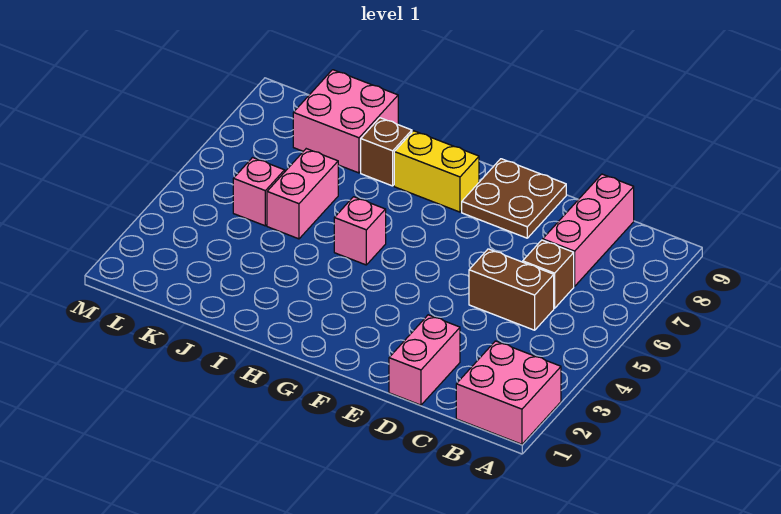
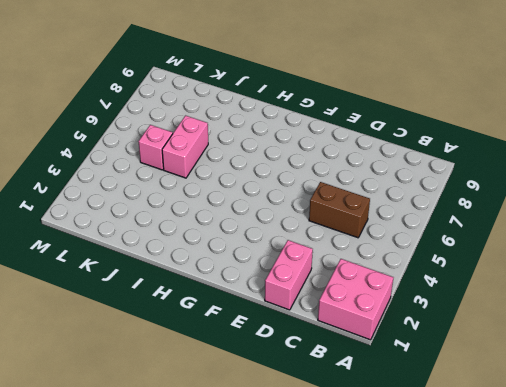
none -> brown 1x1 brick [523,240,574,308]
none -> pink 1x3 brick [543,174,634,286]
none -> brown 2x2 plate [462,159,566,238]

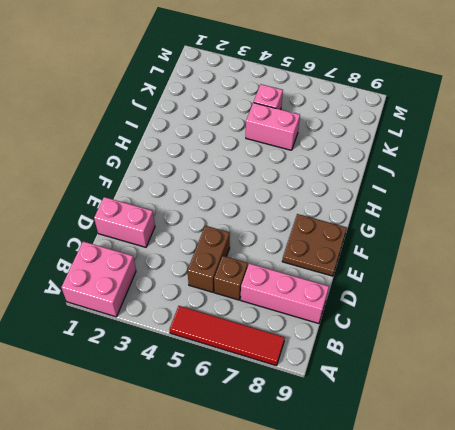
red 1x4 tile [170,306,285,365] -> none
none -> yellow 1x2 brick [394,131,479,212]
none -> pink 1x1 brick [334,197,386,265]
none -> brown 1x1 brick [361,118,412,186]

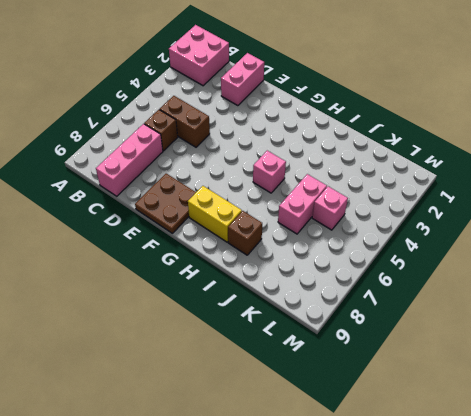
none -> pink 2x2 brick [293,70,398,173]

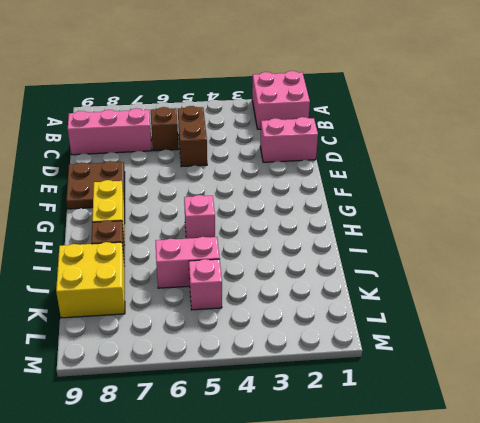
yellow 2x2 brick [56,242,125,318] -> pink 2x2 brick [293,70,398,173]

